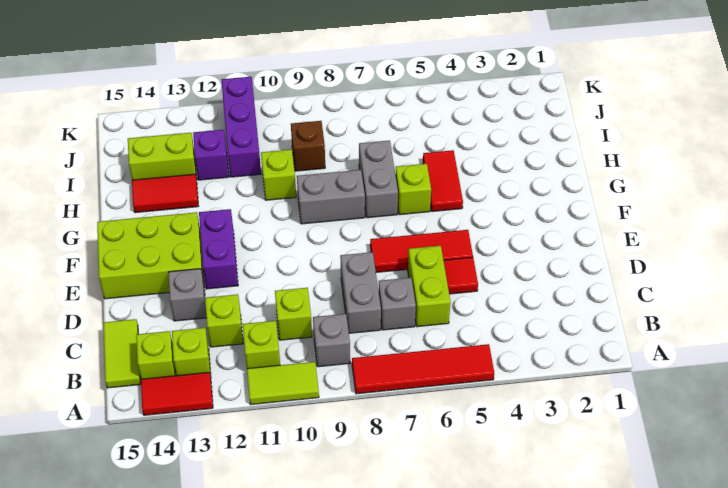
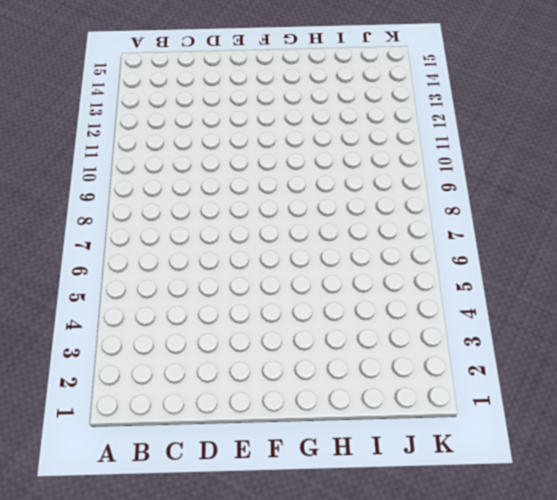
none -> red 1x4 tile [352,344,494,394]
none -> lime 1x2 tile [247,362,319,405]
none -> red 1x2 tile [141,372,213,415]

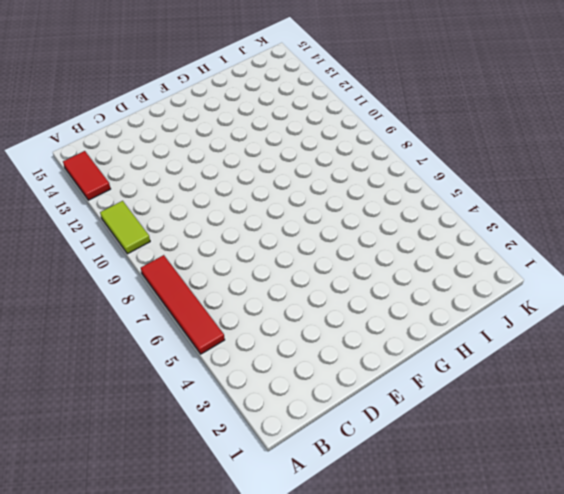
none -> grey 1x1 brick [313,314,350,367]
none -> lime 1x1 brick [243,321,280,369]
none -> lime 1x1 brick [172,328,211,376]

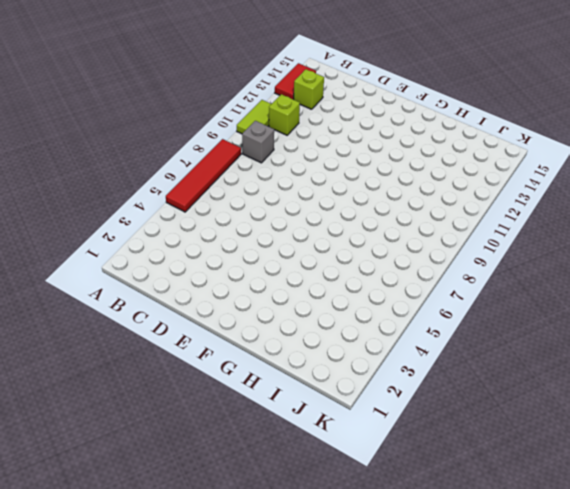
none -> lime 1x1 brick [136,331,175,379]
none -> lime 1x2 tile [103,319,141,388]
none -> lime 1x2 brick [408,246,451,327]

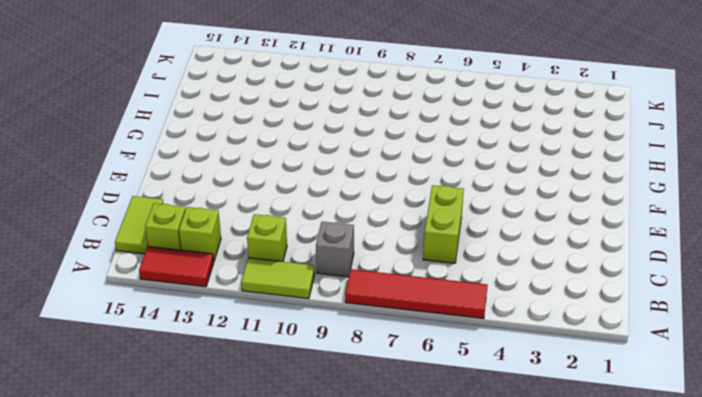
none -> grey 1x1 brick [379,278,416,330]
none -> grey 1x2 brick [340,252,381,333]
none -> lime 1x1 brick [275,288,312,340]

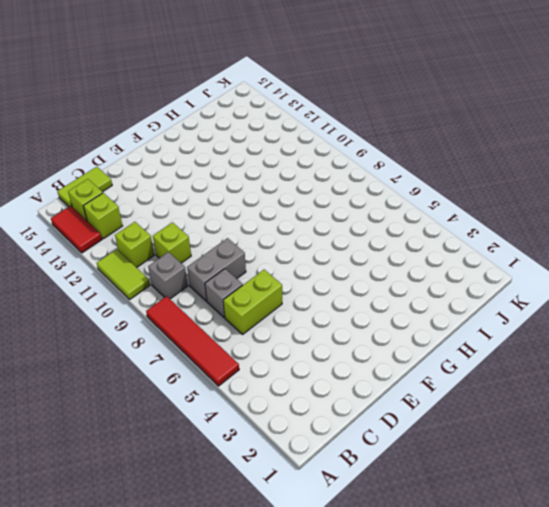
none -> lime 1x1 brick [205,294,243,347]
none -> red 1x1 tile [444,257,478,294]
none -> grey 1x1 brick [168,269,206,321]

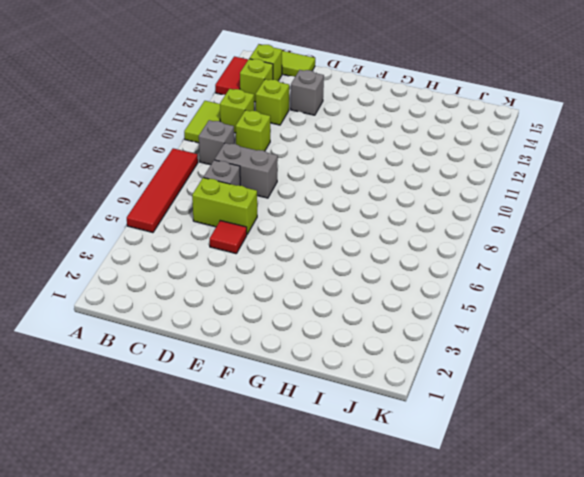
none -> red 1x3 tile [370,230,473,272]
none -> purple 1x2 brick [199,209,238,289]
none -> lime 2x3 brick [97,212,204,299]

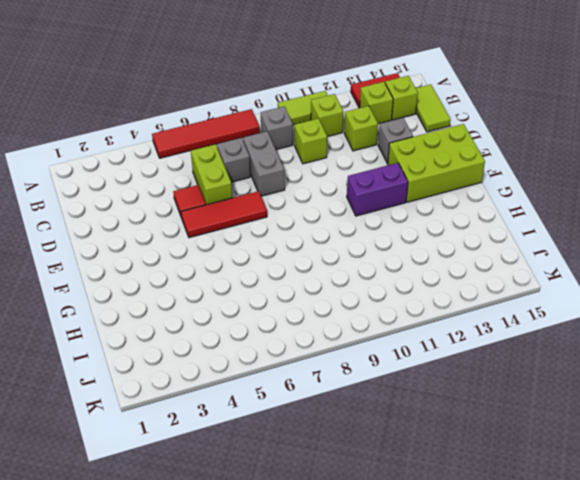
purple 1x2 brick [347,163,408,216] -> purple 1x2 brick turned to [199,209,238,289]
none -> red 1x2 tile [423,150,463,212]
none -> lime 1x1 brick [395,164,431,215]
none -> grey 1x2 brick [359,140,398,218]

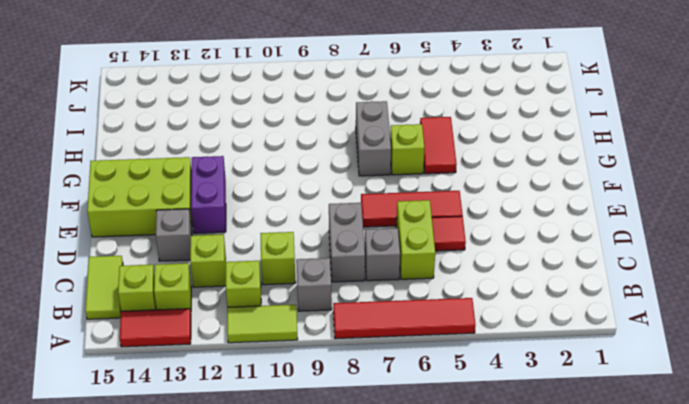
none -> grey 1x2 brick [297,170,365,224]
none -> lime 1x1 brick [261,149,296,200]
none -> red 1x2 tile [132,174,198,213]

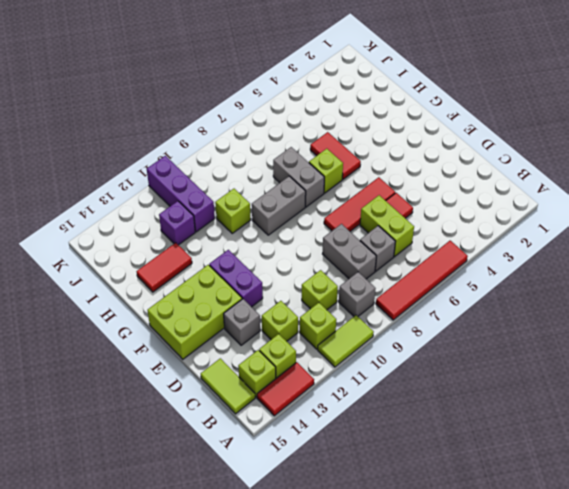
none -> brown 1x1 brick [291,121,325,171]
none -> lime 1x2 brick [128,133,197,180]

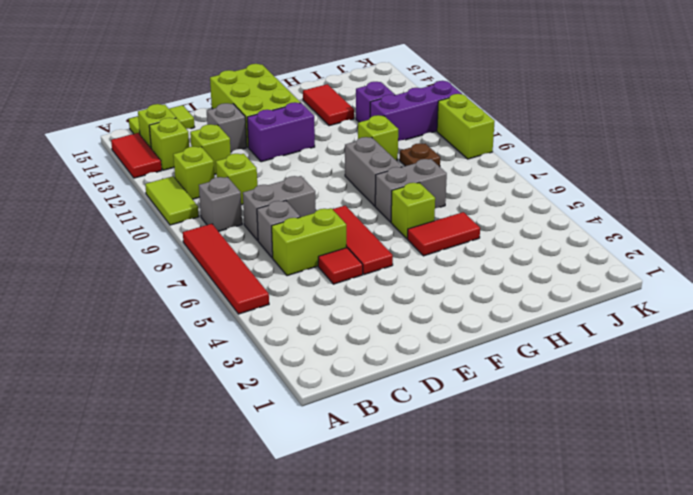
brown 1x1 plate [400,143,440,167] -> brown 1x1 brick [291,121,325,171]
lime 1x2 brick [437,94,495,159] -> lime 1x2 brick moved to [128,133,197,180]

